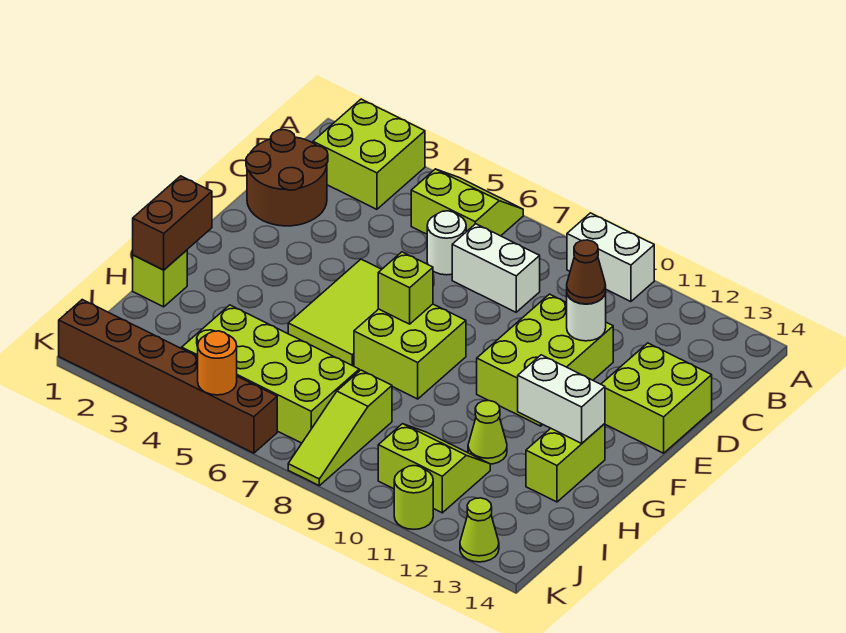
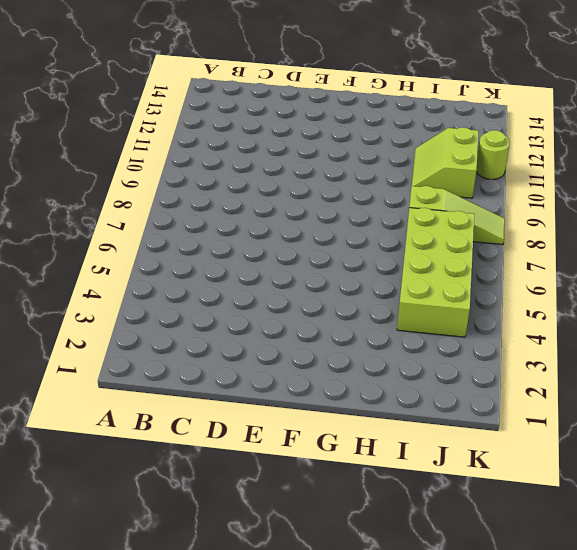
none -> lime 2x2 brick [313,99,425,209]
none -> lime 2x2 slope [411,169,523,236]
none -> white 1x2 brick [567,213,654,302]

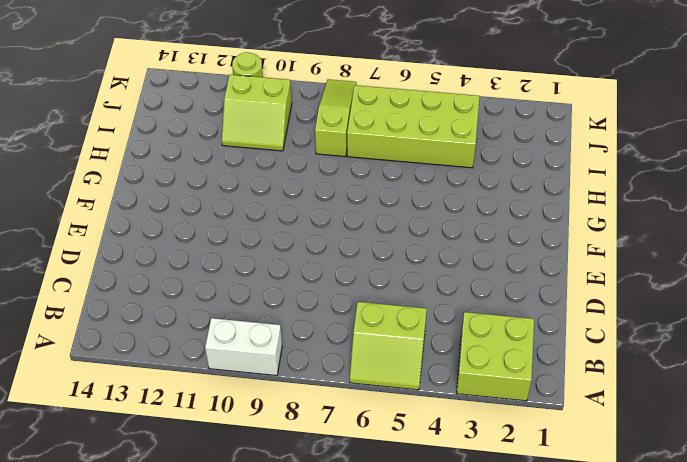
none -> brown 2x2 round brick [246,130,328,226]
none -> white 1x1 round brick [427,211,466,275]
none -> white 1x2 brick [452,224,540,312]

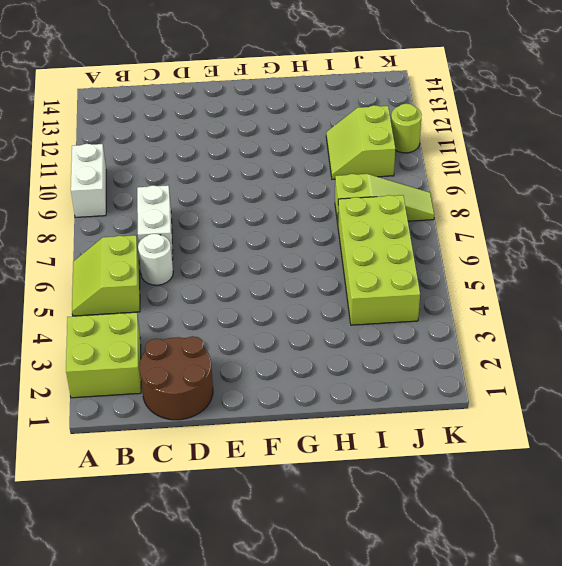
none -> lime 2x3 brick [477,294,613,426]
none -> lime 2x2 brick [601,343,712,453]
none -> lime 2x3 tile [288,259,382,366]

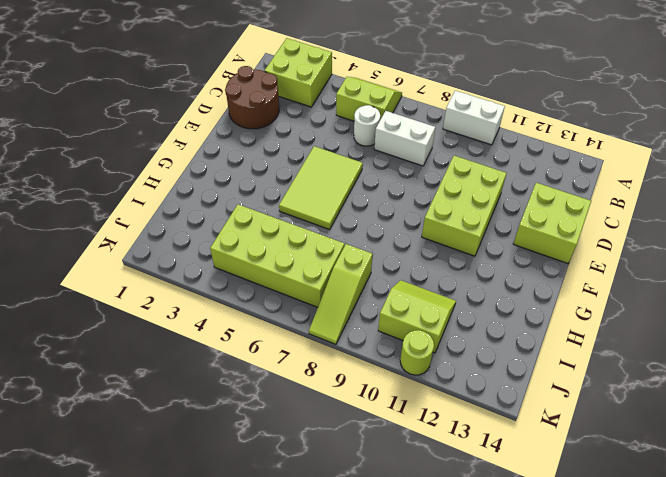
none -> lime 2x2 brick [354,304,466,399]
none -> lime 1x2 brick [526,424,605,502]
none -> lime 1x1 brick [133,250,187,307]

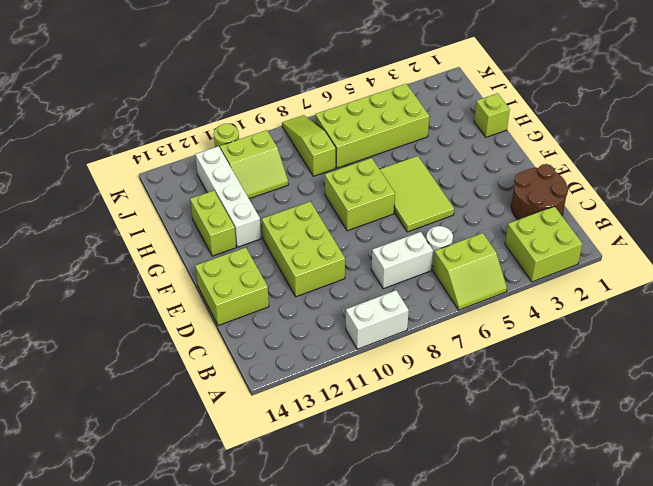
white 1x4 brick [195,146,261,247] -> none
none -> lime 1x1 cone [468,401,507,464]
none -> brown 1x6 brick [59,300,277,453]
none -> lime 1x1 cone [460,498,499,562]

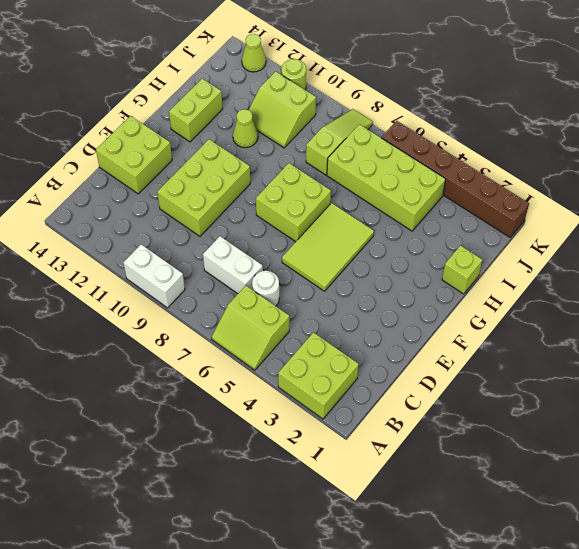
none -> brown 2x2 round brick [246,130,328,226]
none -> white 1x1 round brick [567,292,606,341]
none -> lime 1x1 brick [378,252,433,324]

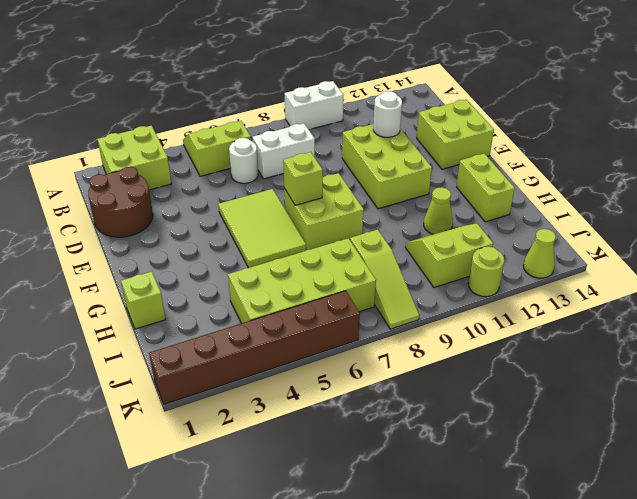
none -> brown 1x2 brick [133,176,212,270]
none -> white 1x2 brick [518,355,605,443]
none -> orange 1x1 round brick [198,331,237,395]

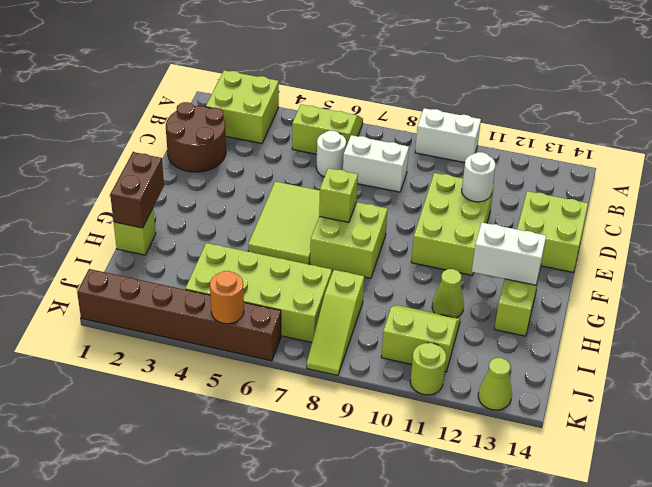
none -> brown 1x1 cone [567,240,606,304]

